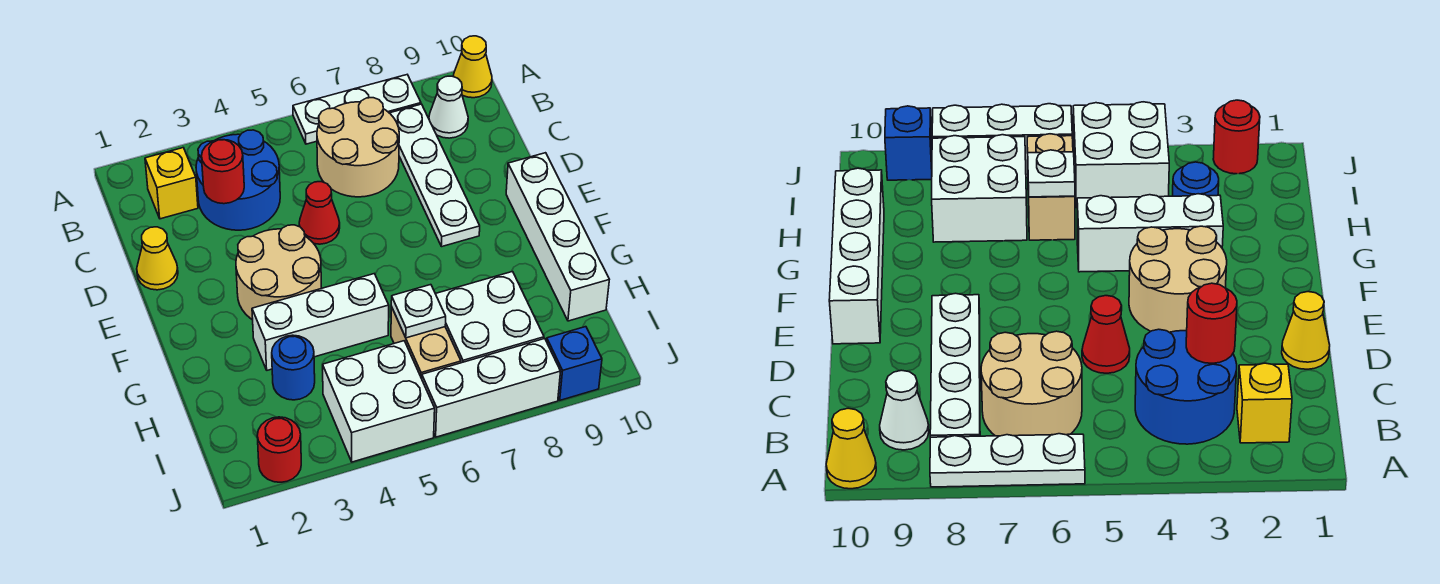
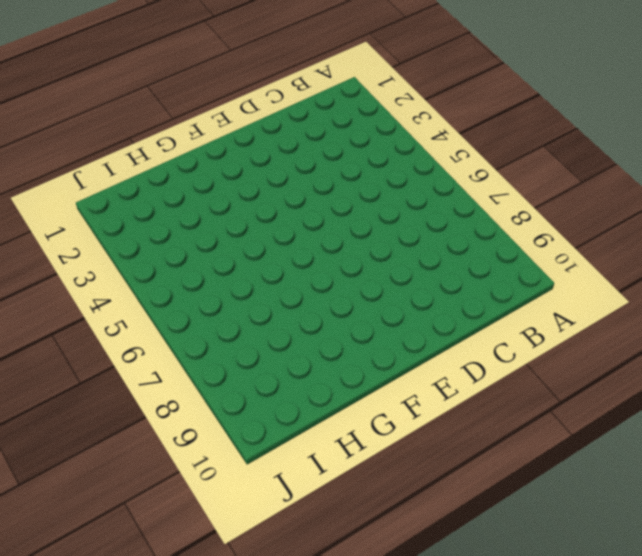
none -> white 1x3 plate [293,75,421,144]
none -> yellow 1x1 cone [453,36,492,98]
none -> yellow 1x1 brick [145,148,198,219]

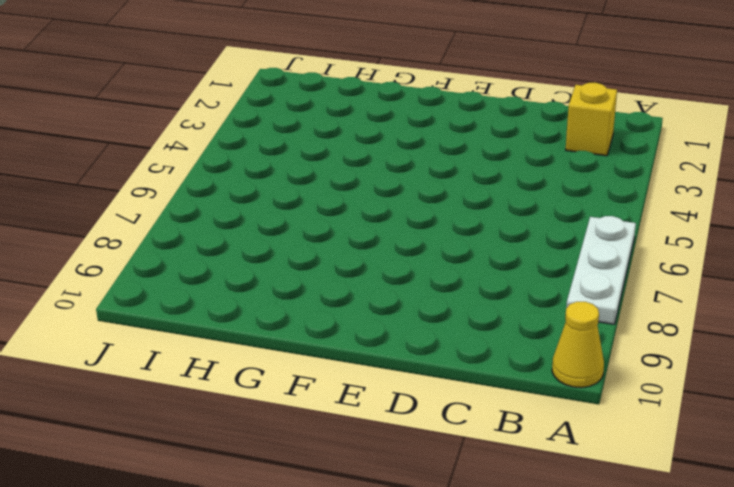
none -> blue 2x2 round brick [196,130,280,230]
none -> tan 2x2 round brick [317,98,399,197]
none -> white 1x4 plate [390,104,480,247]

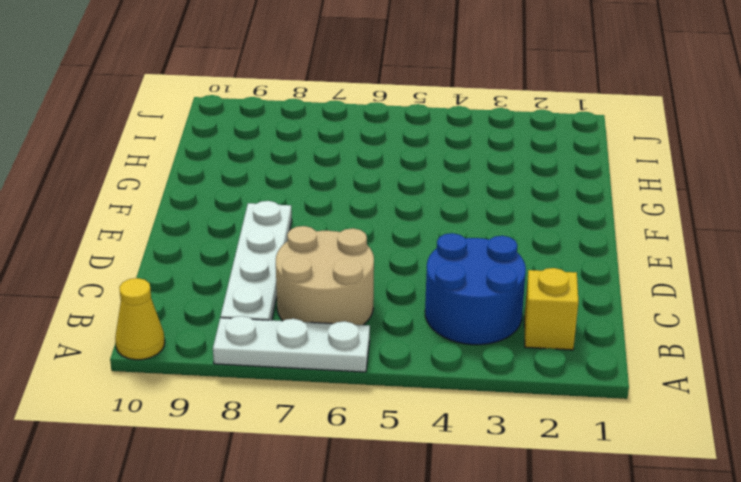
none -> white 1x1 cone [429,76,468,138]
none -> yellow 1x1 cone [137,227,178,290]
none -> red 1x1 cone [299,182,340,244]

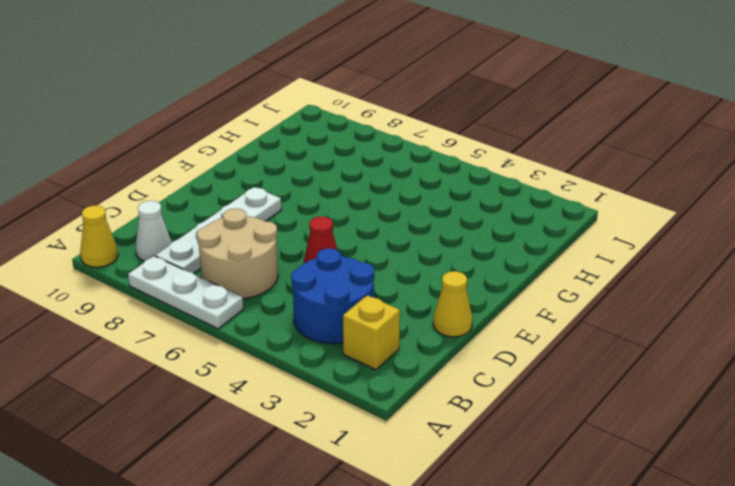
none -> tan 2x2 round brick [236,225,321,320]
none -> white 1x4 brick [506,153,609,321]
none -> white 1x3 brick [252,274,389,370]

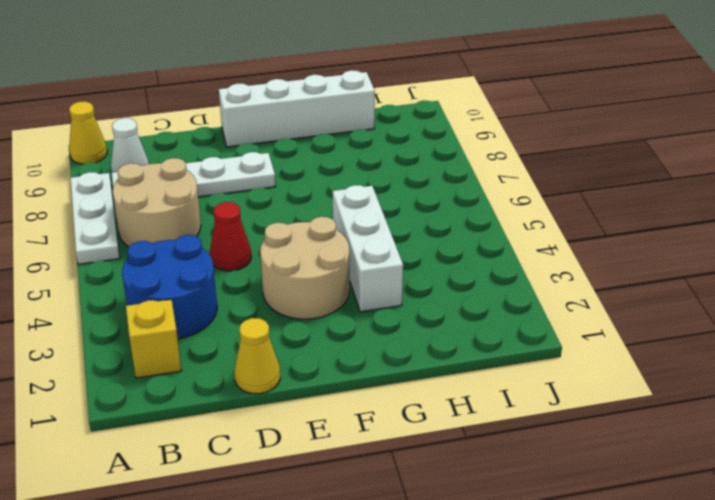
none -> blue 1x1 round brick [272,335,315,400]
none -> tan 1x2 brick [391,307,461,378]
none -> white 2x2 brick [436,272,544,363]

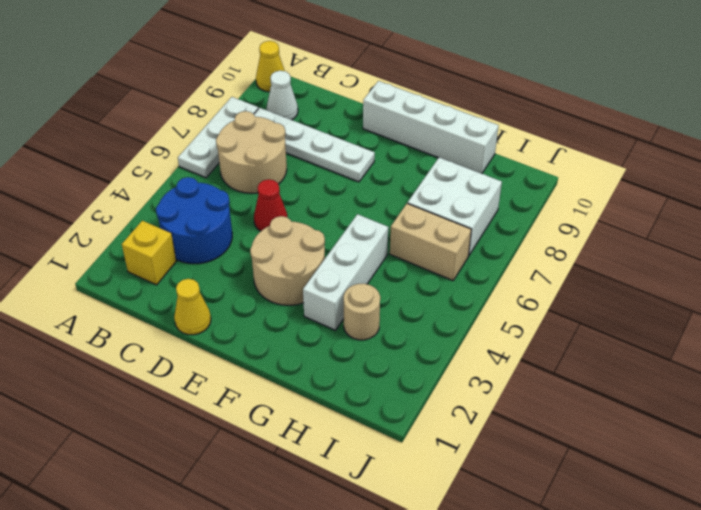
tan 1x1 round brick [344,284,380,340] -> blue 1x1 round brick [272,335,315,400]
none -> white 2x2 brick [322,341,435,462]
none -> red 1x1 round brick [257,417,301,482]
none -> white 1x3 brick [422,339,561,437]

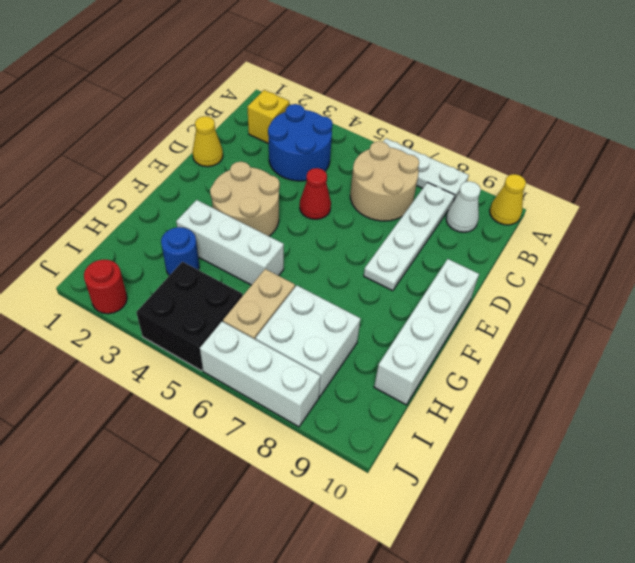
black 2x2 brick [136,262,243,371] -> white 2x2 brick [322,341,435,462]
none -> blue 1x1 brick [547,327,602,400]
none -> red 1x1 round brick [202,140,244,204]
none -> white 1x1 plate [391,285,446,338]

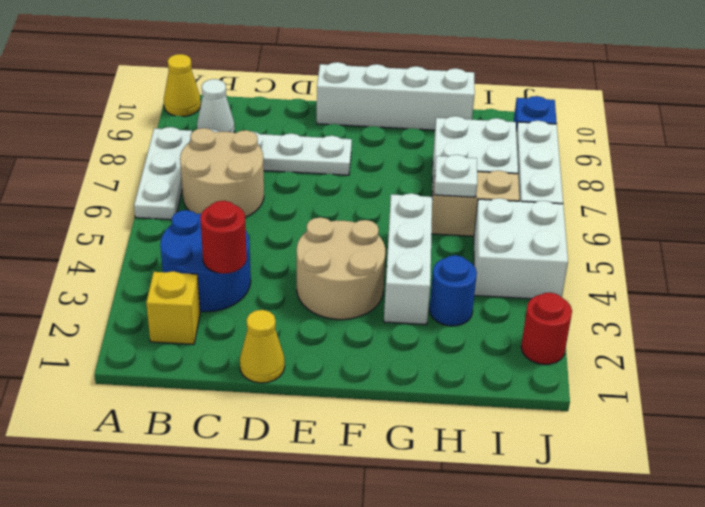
none -> red 1x1 cone [299,182,340,244]

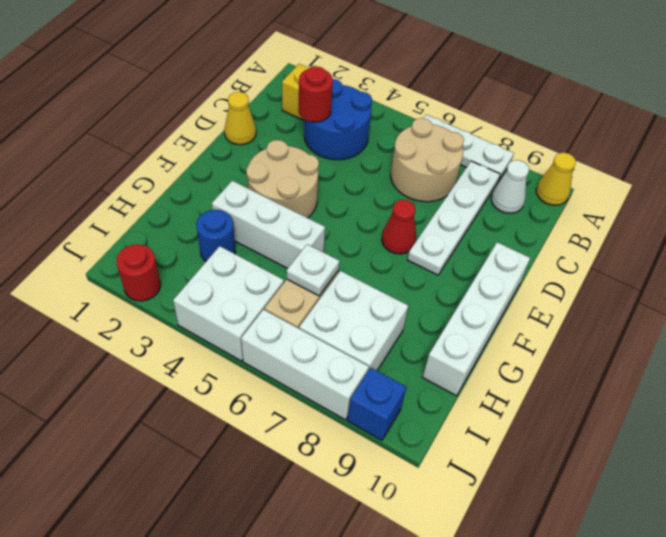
red 1x1 cone [382,200,416,254] -> red 1x1 cone moved to [299,182,340,244]

